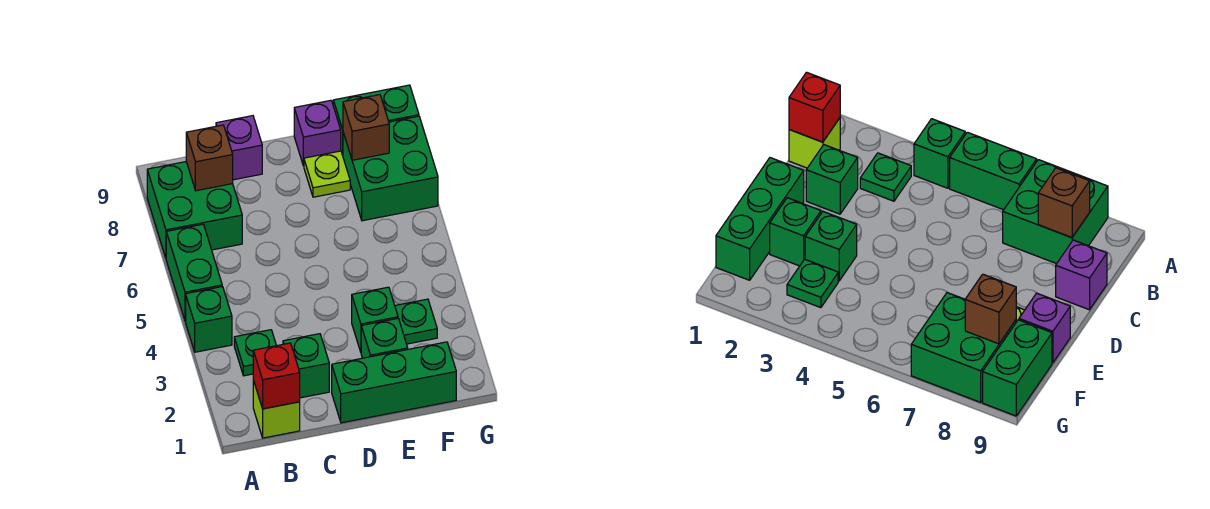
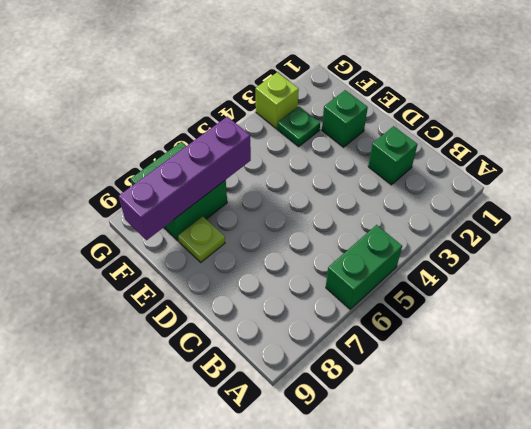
purple 1x4 brick [119,116,251,240] -> brown 1x1 brick [343,95,389,160]
lime 1x1 brick [256,72,299,129] -> lime 1x1 brick moved to [253,380,300,438]
none -> green 1x1 brick [186,287,232,352]
none -> green 2x2 brick [147,162,242,258]
none -> green 1x1 plate [234,330,276,376]

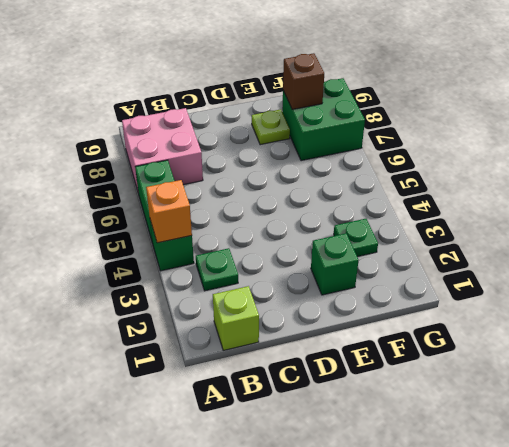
orange 1x1 brick [146,180,192,243] -> none
pink 2x2 brick [122,108,203,190] -> green 2x2 brick [147,162,242,258]
none -> green 1x1 brick [283,334,329,398]
none -> purple 1x1 brick [216,116,262,180]
none -> green 1x3 brick [332,342,456,423]

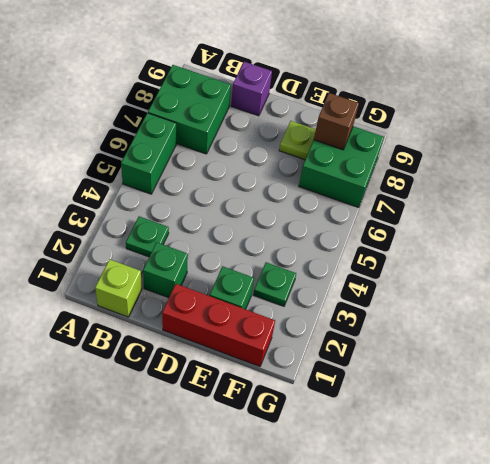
red 1x3 brick [162,284,275,367] -> green 1x3 brick [332,342,456,423]
none -> green 1x1 brick [186,287,232,352]
none -> green 1x1 brick [352,287,398,352]
none -> purple 1x1 brick [294,100,341,166]

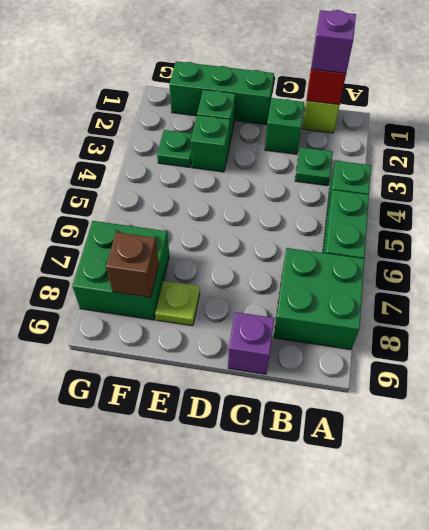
purple 1x1 brick [311,10,356,73] -> purple 1x1 brick moved to [294,100,341,166]
none -> green 1x2 brick [333,85,419,155]
none -> brown 1x1 brick [186,125,233,191]

